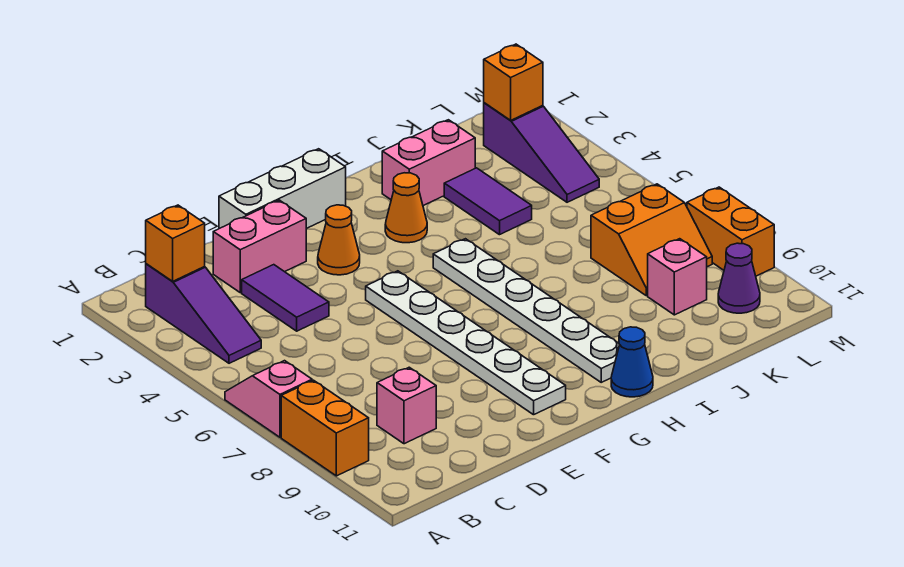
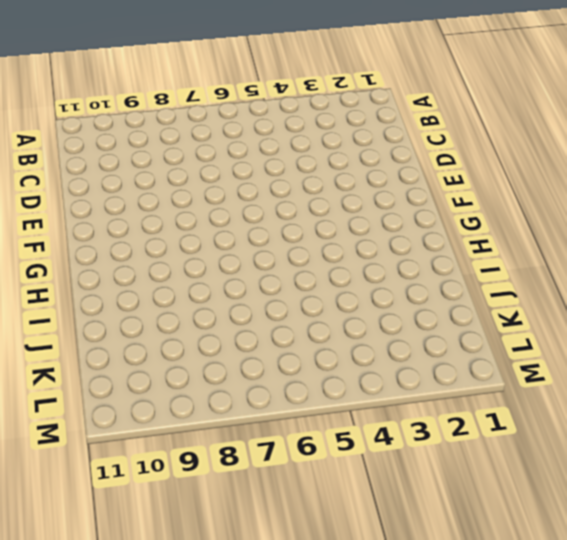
none -> pink 1x2 slope [225,361,312,437]
none -> orange 1x2 brick [281,380,369,476]
none -> purple 1x3 slope [146,264,261,363]

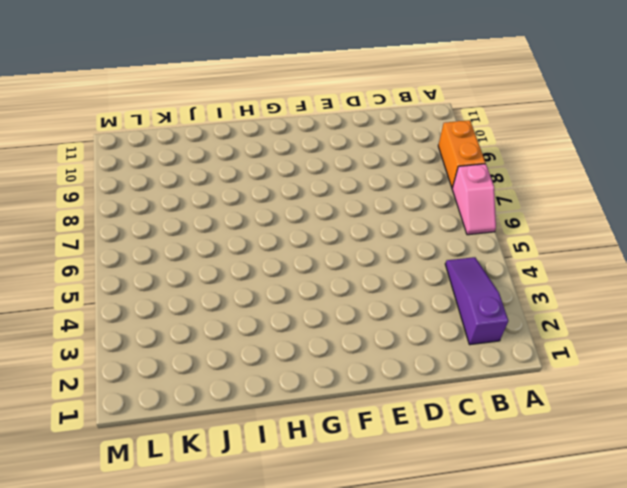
none -> pink 1x1 brick [377,367,436,444]
none -> pink 1x2 brick [213,200,306,293]
none -> purple 1x2 tile [242,265,329,331]

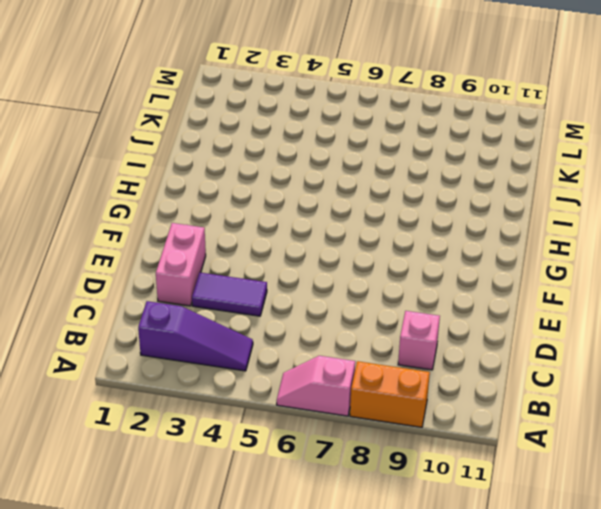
none -> white 1x3 brick [219,149,346,229]
none -> orange 1x1 cone [318,205,360,275]
none -> white 1x6 plate [366,271,566,415]

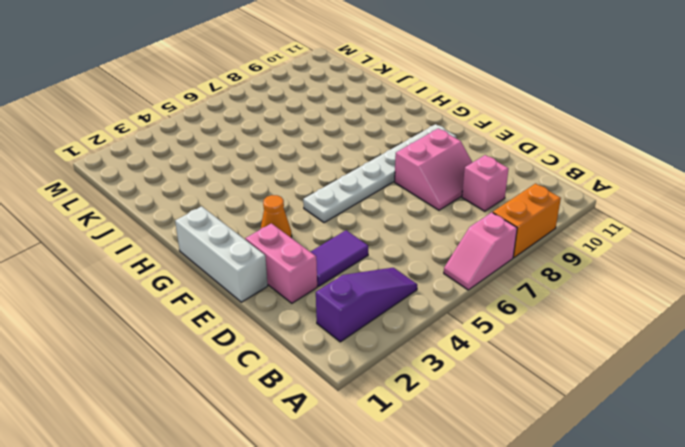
pink 2x2 slope [395,128,472,210] -> none
none -> orange 1x1 cone [385,173,427,243]
none -> white 1x6 plate [433,239,620,382]
none -> blue 1x1 cone [611,327,653,397]

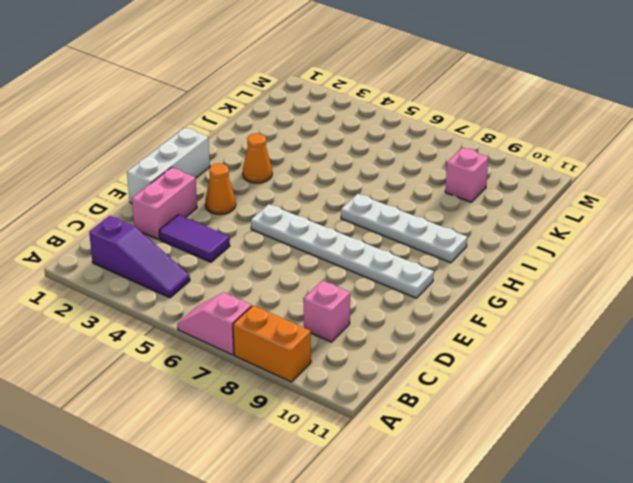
white 1x4 plate [341,194,467,263] -> white 1x6 plate [433,239,620,382]
none -> blue 1x1 cone [611,327,653,397]
none -> pink 1x2 brick [382,120,475,206]
none -> purple 1x2 tile [444,168,532,235]

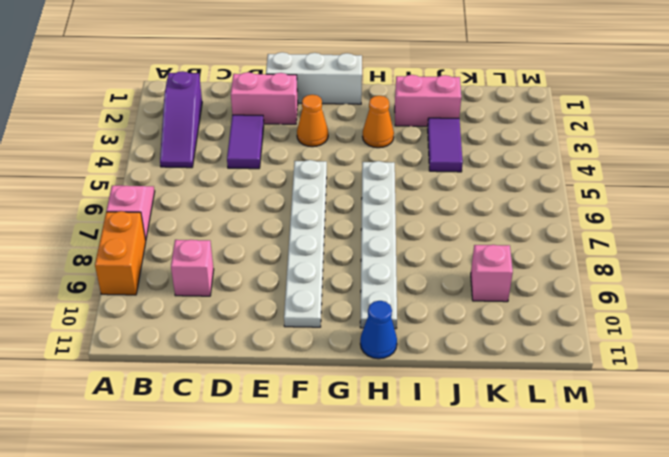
none -> orange 2x2 slope [591,184,712,296]
none -> purple 1x3 slope [484,103,599,202]
none -> purple 1x1 cone [718,243,760,313]

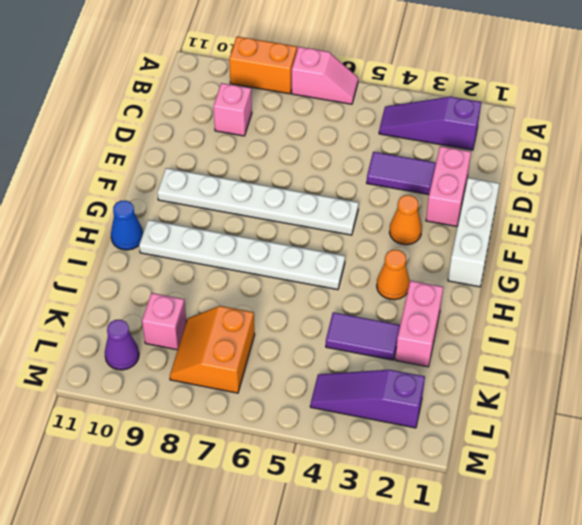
none -> orange 1x2 brick [687,187,774,276]
none -> orange 1x1 brick [146,205,205,282]
none -> orange 1x1 brick [484,44,543,121]

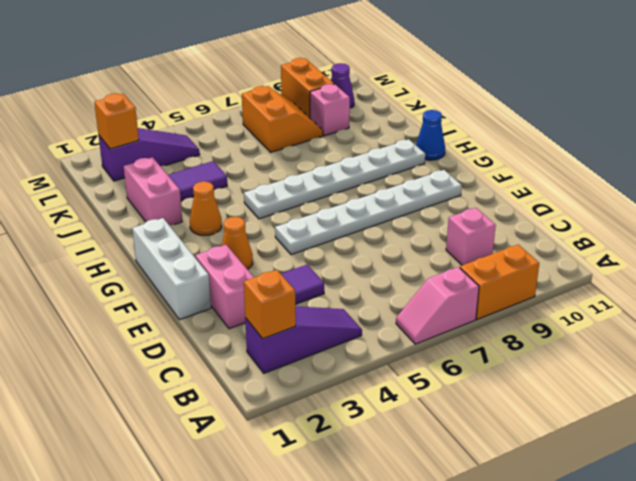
orange 1x2 brick [281,58,334,118] -> orange 1x2 brick turned to [687,187,774,276]

